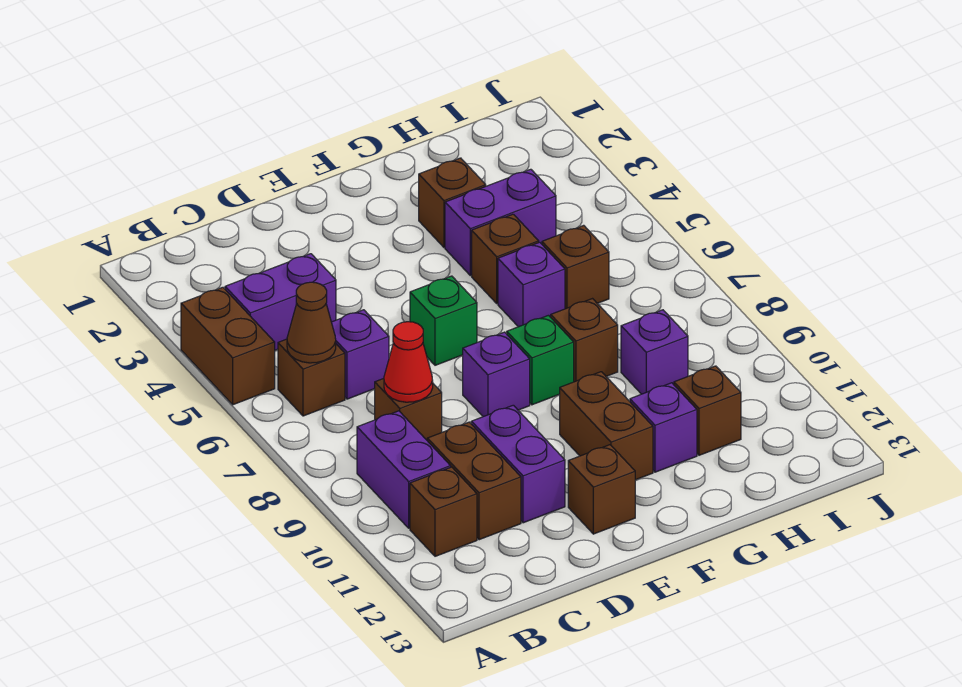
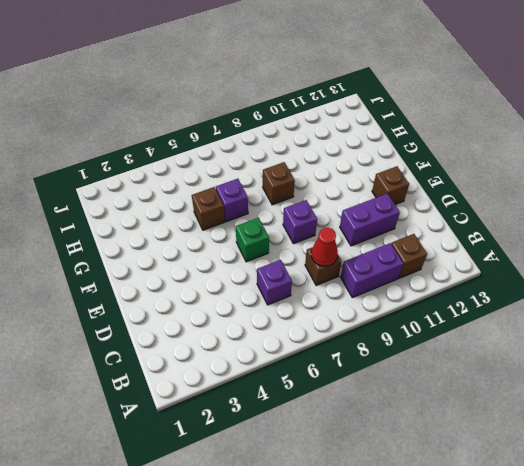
none -> brown 1x2 brick [181,287,275,405]
none -> purple 1x2 brick [225,254,336,350]
none -> brown 1x1 brick [278,339,345,416]

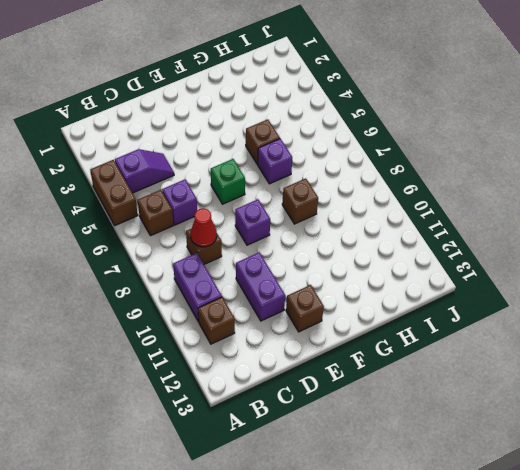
purple 1x2 slope [115,149,174,193] -> purple 1x2 brick [225,254,336,350]
none -> brown 1x2 brick [427,422,521,540]
none -> green 1x1 brick [507,315,574,405]
none -> brown 1x2 brick [560,372,653,480]

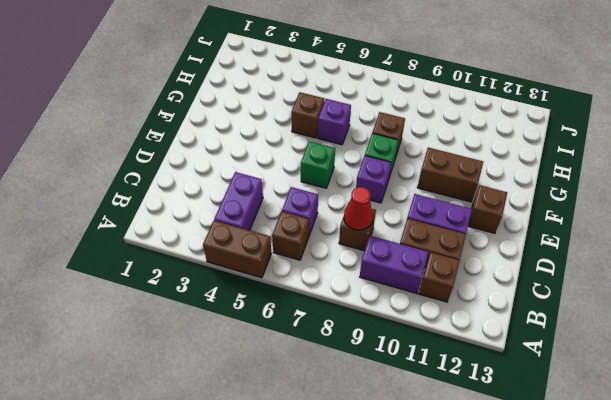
none -> brown 1x1 brick [419,158,486,247]
none -> purple 1x2 brick [445,169,556,276]
none -> purple 1x1 brick [630,383,697,472]

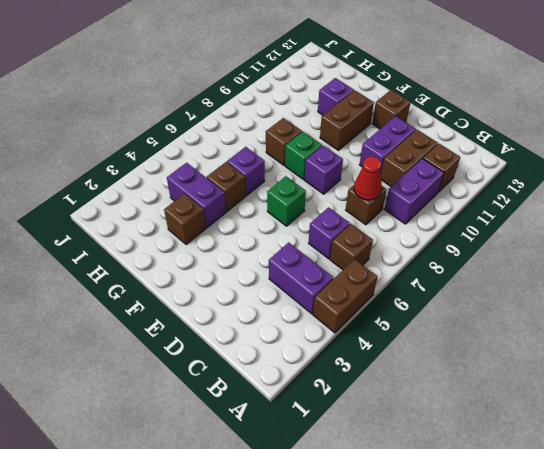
none -> brown 1x1 brick [542,225,609,309]
none -> purple 1x1 brick [621,310,688,394]
none -> brown 1x1 brick [674,366,741,455]

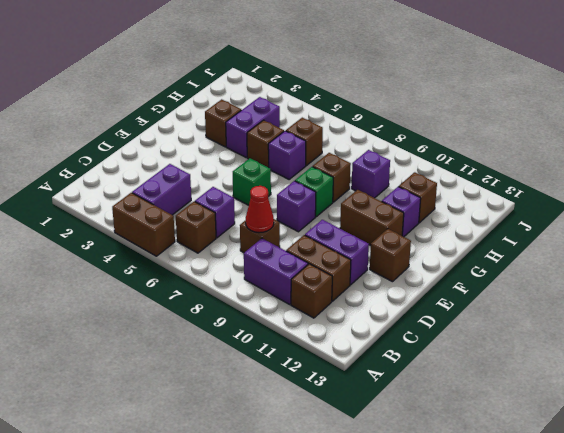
none -> brown 1x1 cone [287,282,336,363]

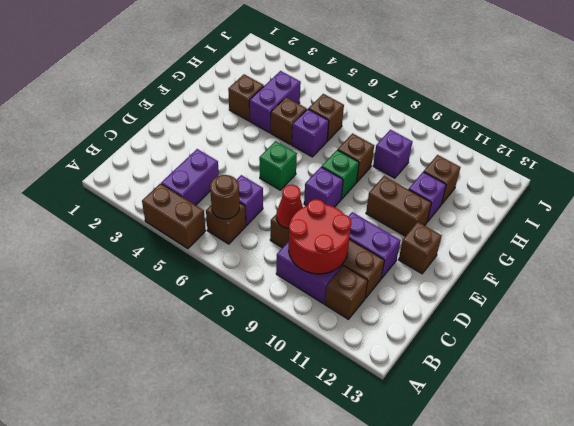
brown 1x1 round brick [210,175,240,219] -> brown 1x1 cone [287,282,336,363]
red 2x2 round brick [289,199,351,274] -> none

